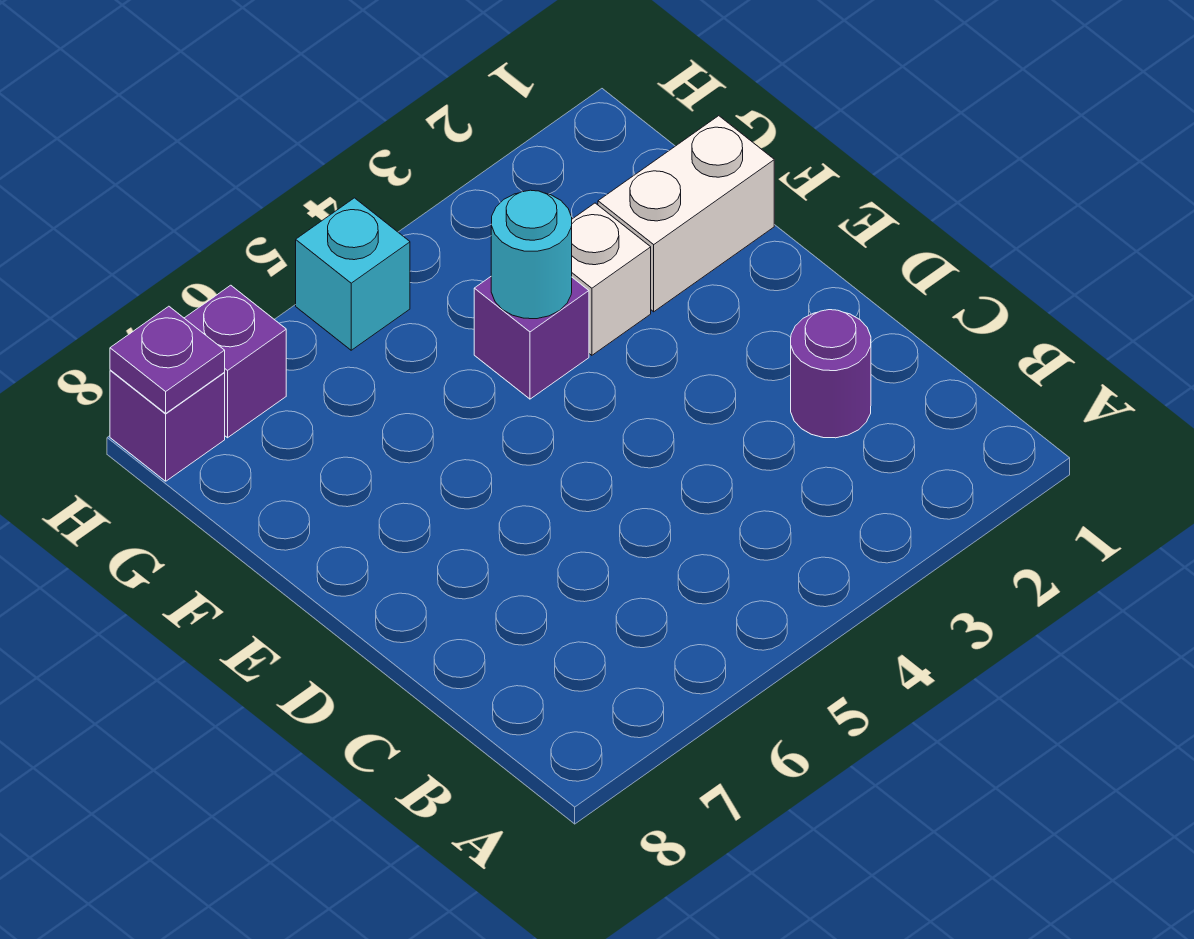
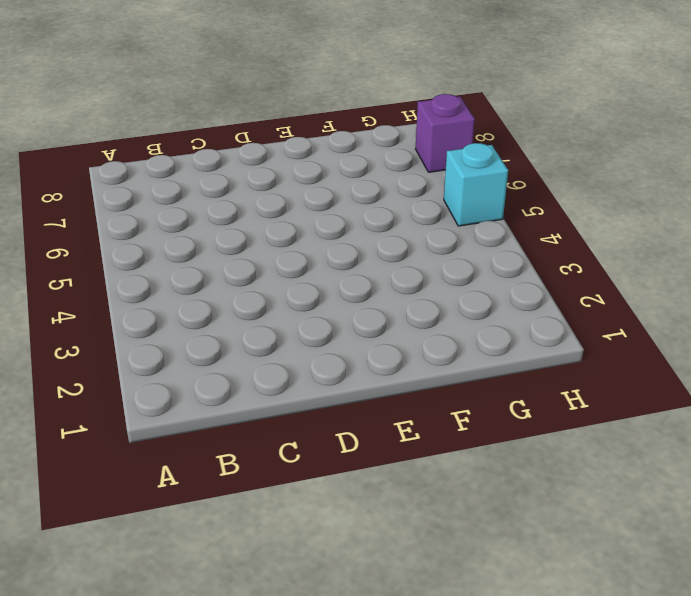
none -> purple 1x1 round brick [791,310,871,438]
none -> white 1x2 brick [598,116,774,312]

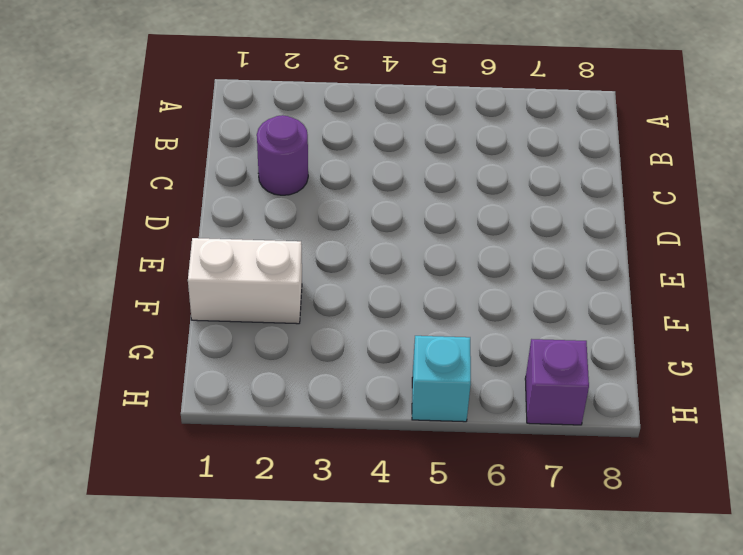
none -> white 1x1 brick [572,203,651,355]
none -> purple 1x1 brick [474,277,589,399]

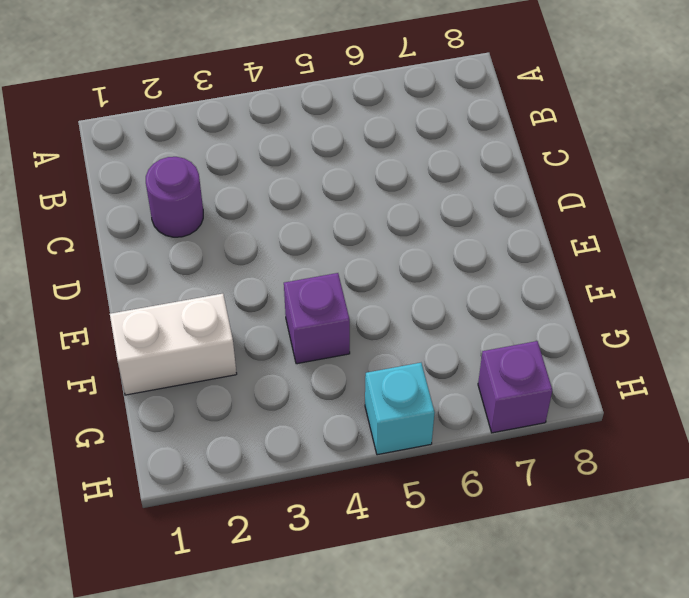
none -> white 1x1 brick [572,203,651,355]
none -> purple 1x1 brick [110,370,225,481]

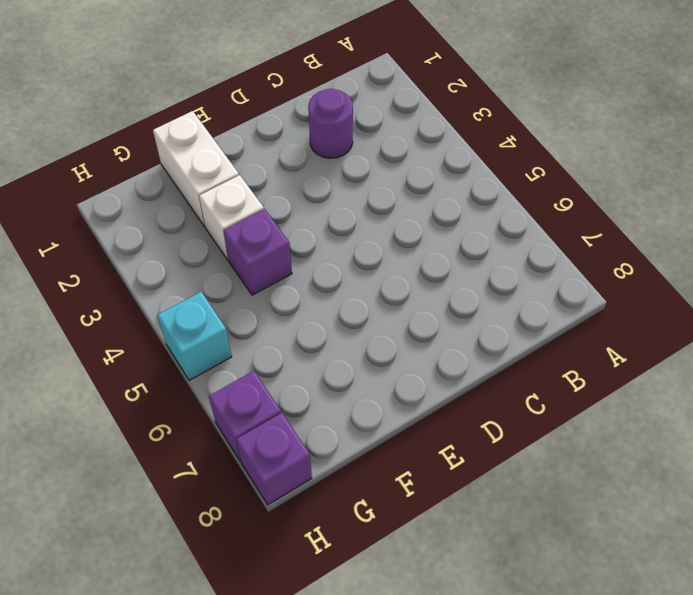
none -> cyan 1x1 round brick [491,190,572,319]
none -> purple 1x1 plate [110,306,225,413]

